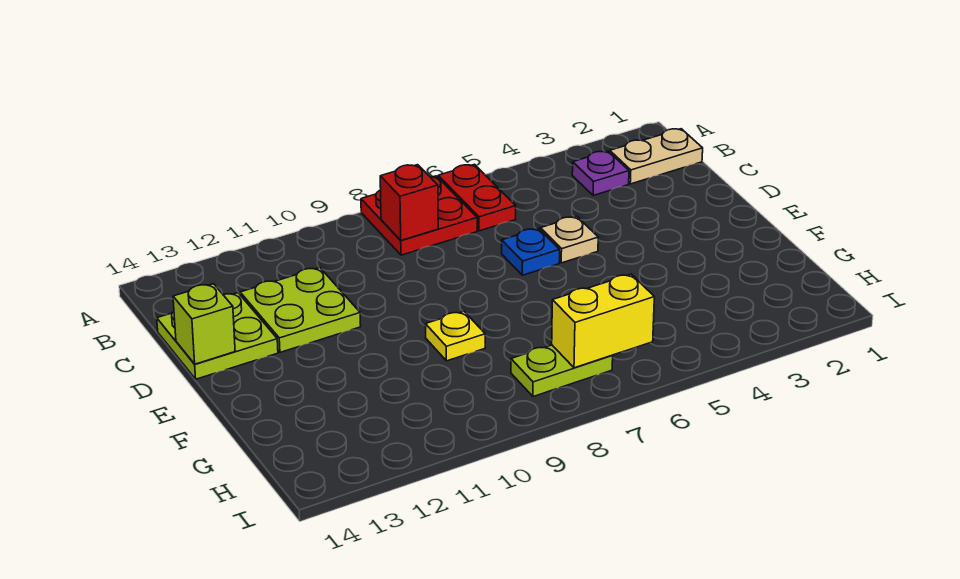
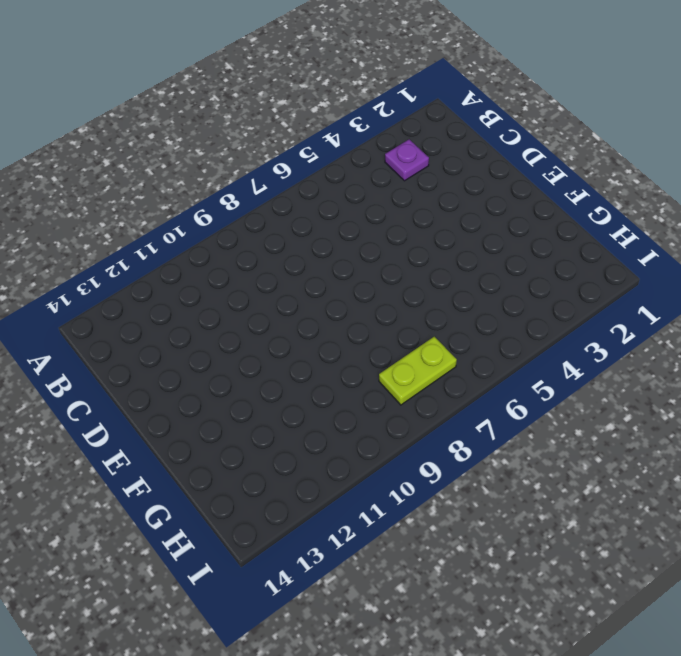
none -> red 1x2 plate [438,164,516,231]
none -> red 2x2 plate [361,176,477,255]
none -> tan 1x2 plate [610,129,703,184]

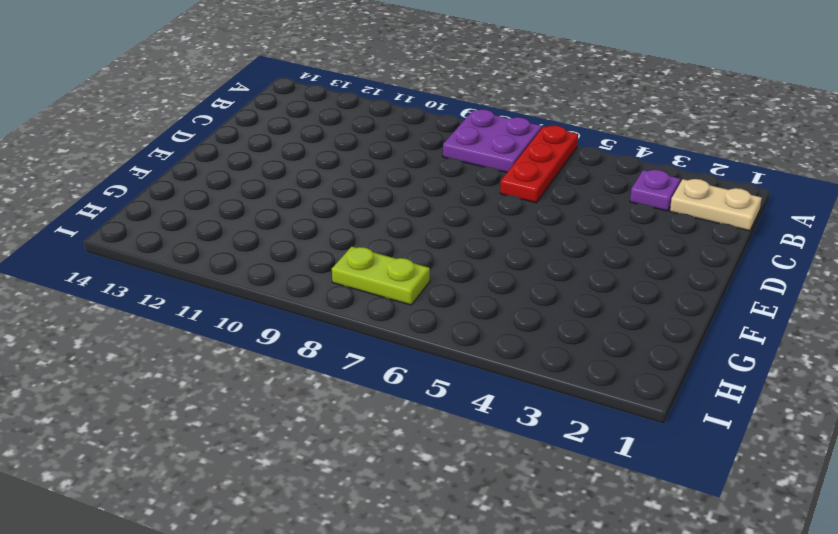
red 1x3 plate [500,125,578,203] -> red 1x2 plate [438,164,516,231]
purple 2x2 plate [443,109,542,172] -> red 2x2 plate [361,176,477,255]
none -> lime 2x2 plate [240,268,361,352]
none -> lime 2x2 plate [157,293,278,379]
none -> tan 1x1 plate [540,216,598,263]

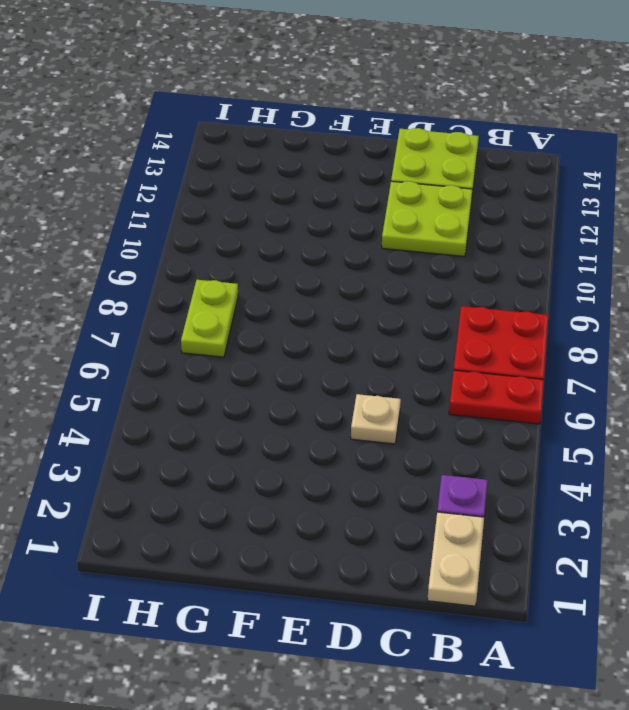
none -> blue 1x1 plate [502,228,560,275]
none -> yellow 1x1 plate [425,311,485,361]
none -> red 1x1 brick [380,165,438,240]

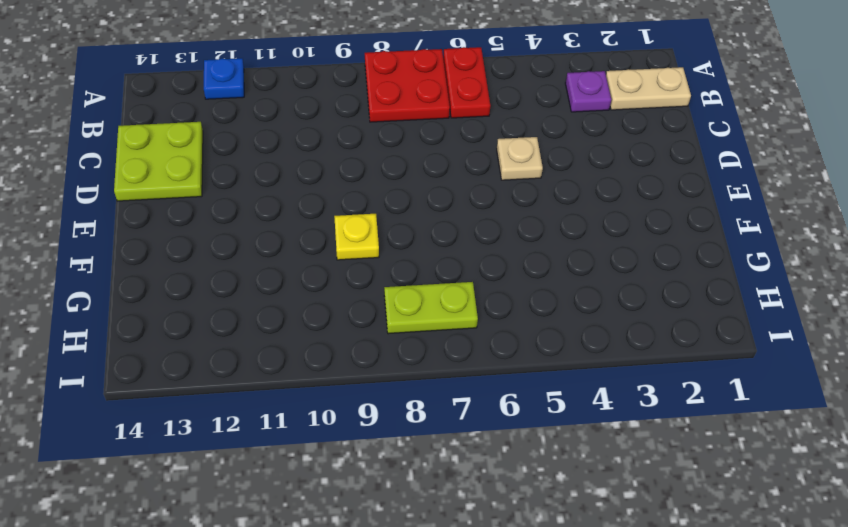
blue 1x1 plate [204,58,244,99] -> blue 1x1 plate moved to [502,228,560,275]
none -> lime 2x2 plate [240,268,361,352]
none -> red 1x1 brick [380,165,438,240]
none -> lime 1x1 brick [173,284,235,364]

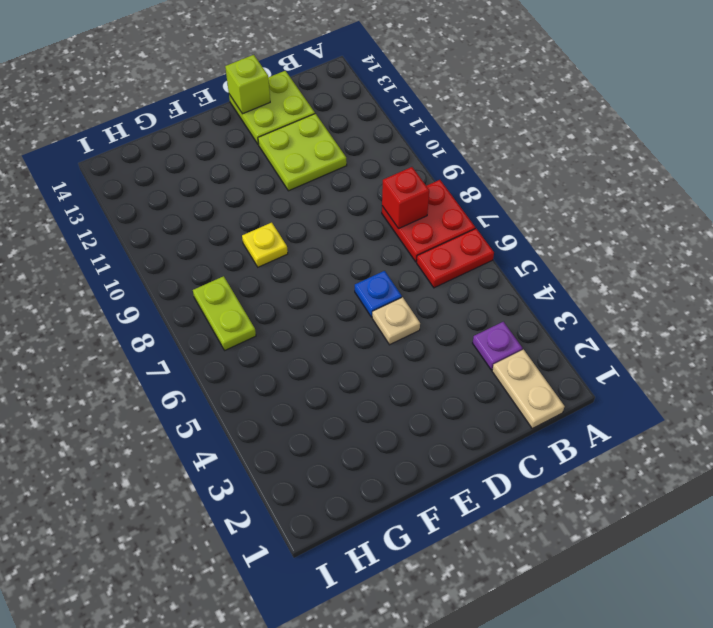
none -> yellow 1x2 brick [552,274,654,368]

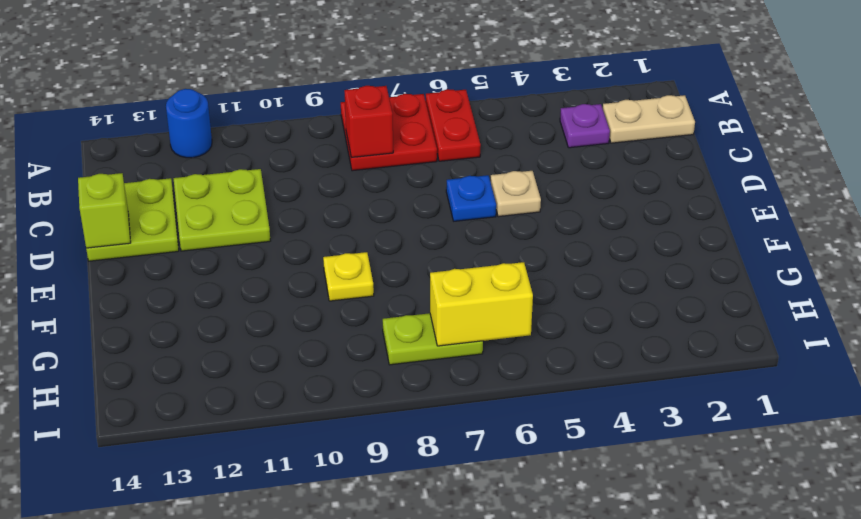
blue 1x1 round brick [166,89,212,158] -> none

